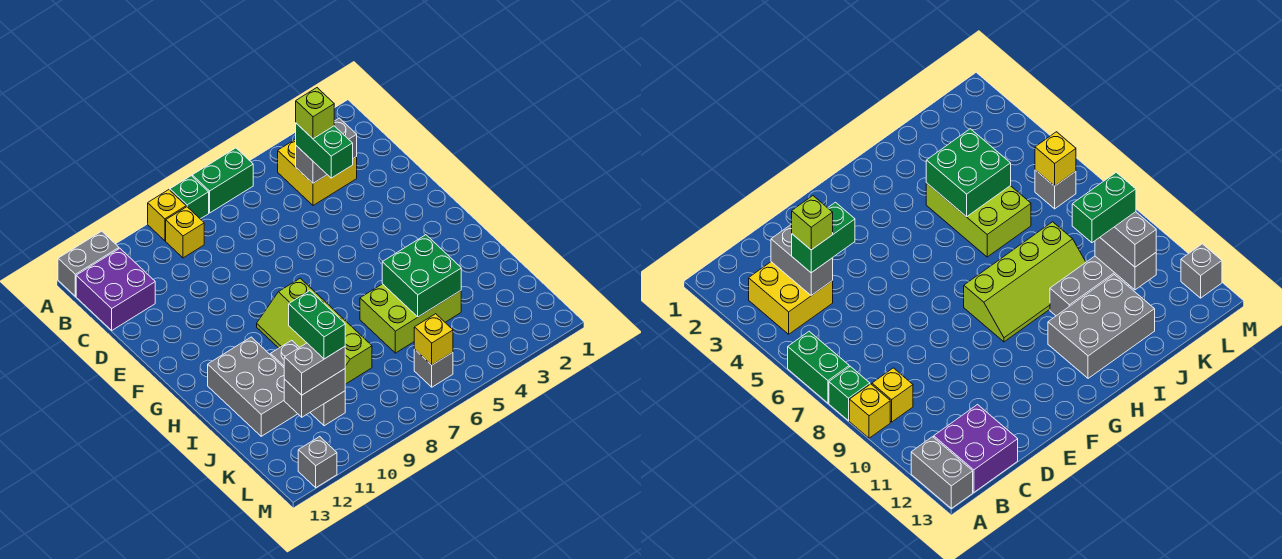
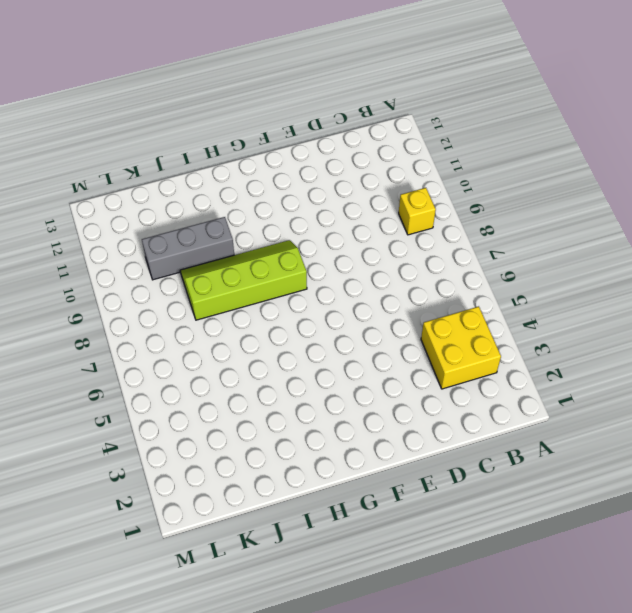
none -> green 1x2 brick [192,148,253,213]
none -> green 1x1 brick [170,176,209,219]
none -> yellow 1x1 brick [148,190,186,241]

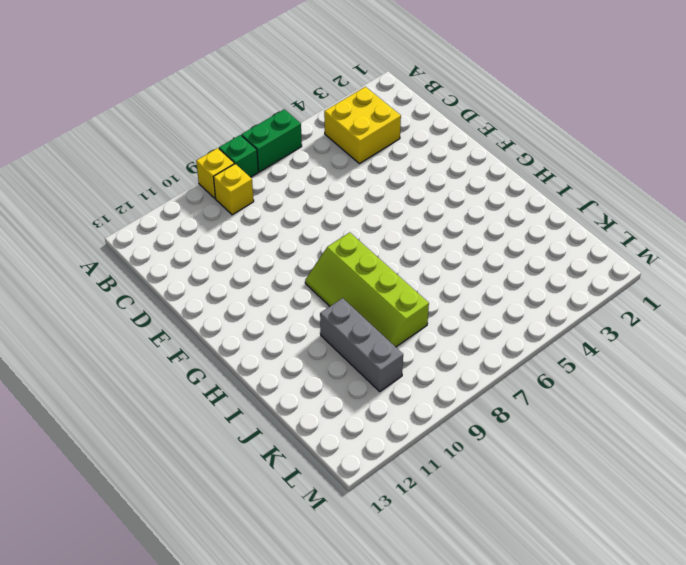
none -> grey 1x2 brick [58,231,119,296]
none -> purple 2x2 brick [76,248,155,330]
none -> grey 2x3 brick [208,337,297,436]

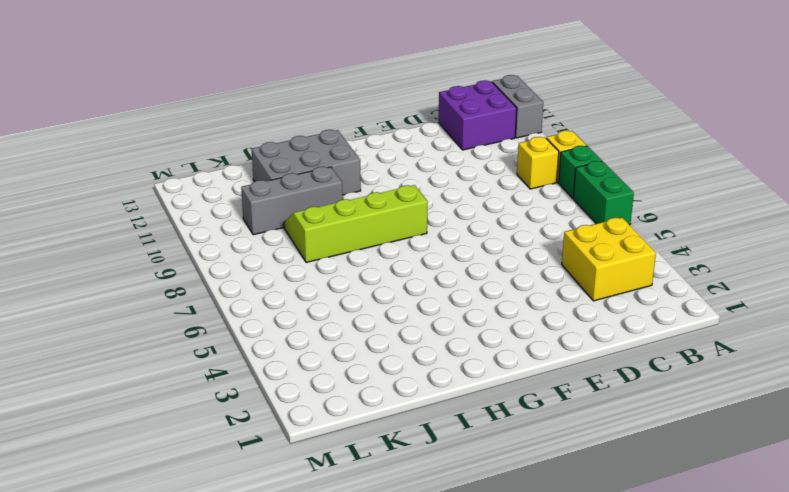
none -> lime 2x3 brick [360,284,461,353]
none -> grey 1x1 brick [414,349,453,387]
none -> grey 1x1 brick [298,437,337,488]

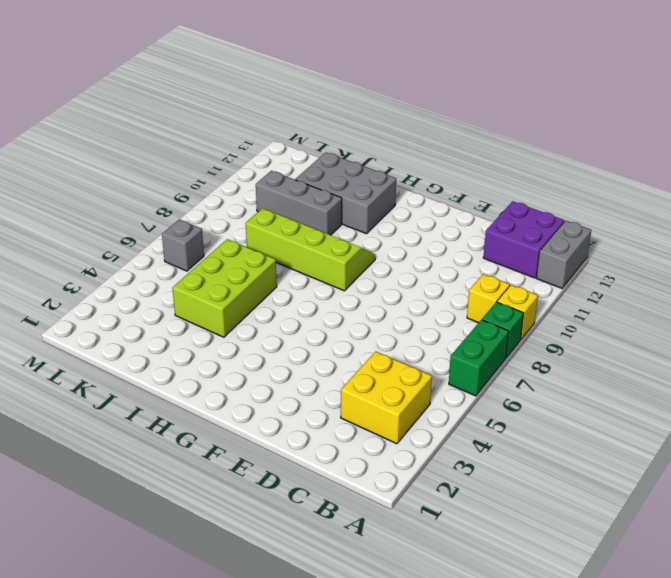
none -> grey 1x1 brick [298,437,337,488]
none -> grey 1x2 brick [296,118,357,183]
none -> green 2x2 brick [382,235,461,317]

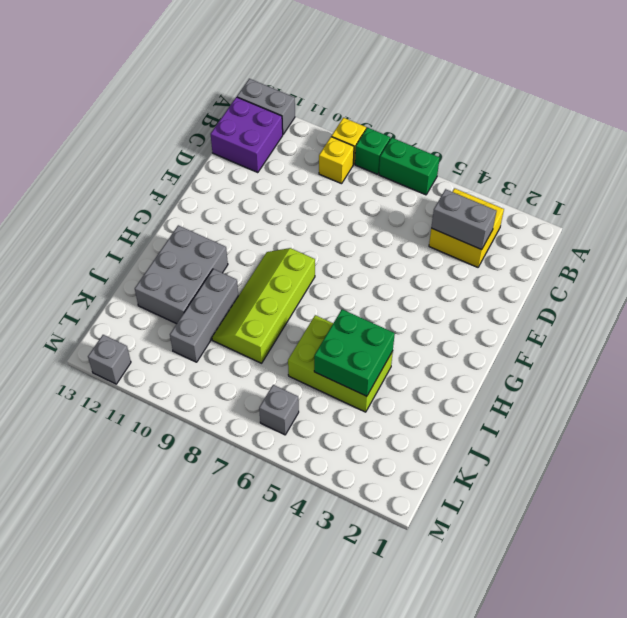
none -> grey 1x2 brick [284,369,345,417]
none -> yellow 1x1 brick [414,314,453,365]
none -> green 1x2 brick [296,123,353,178]

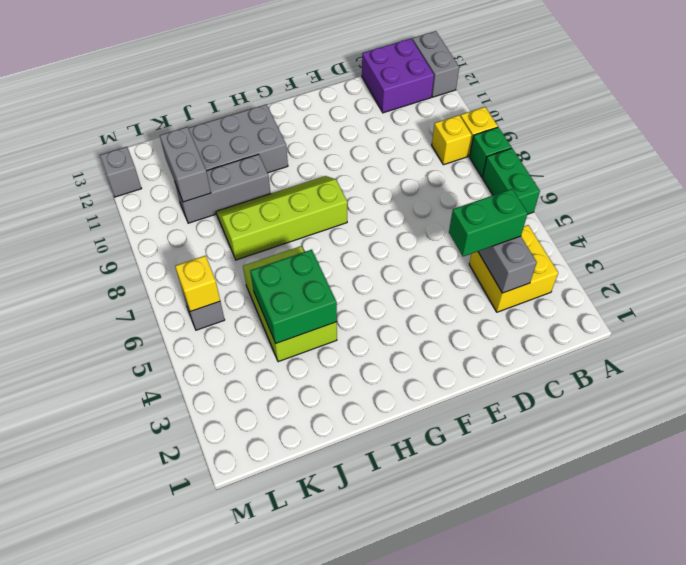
none -> grey 1x2 brick [284,343,345,395]
none -> lime 1x1 brick [296,88,334,139]
none -> green 1x2 brick [289,291,345,359]

